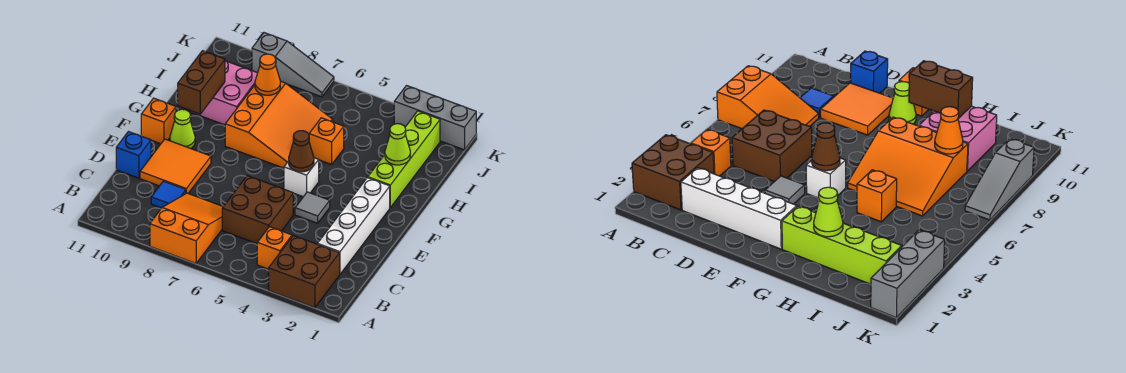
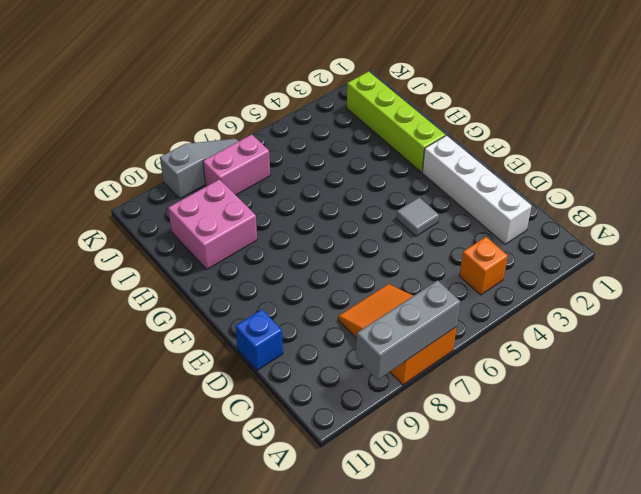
grey 1x3 brick [356,280,460,380] -> grey 1x3 brick moved to [394,86,476,150]
pink 1x2 brick [203,134,270,195] -> none
none -> brown 2x2 brick [269,235,340,308]
none -> brown 2x2 brick [222,176,293,243]
none -> blue 1x1 tile [151,181,186,208]

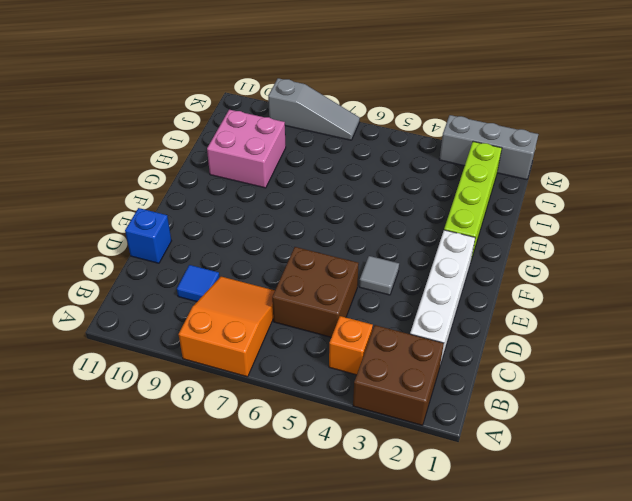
none -> orange 2x2 tile [140,139,211,193]
none -> white 1x1 brick [284,158,319,197]
none -> lime 1x1 cone [170,109,195,149]

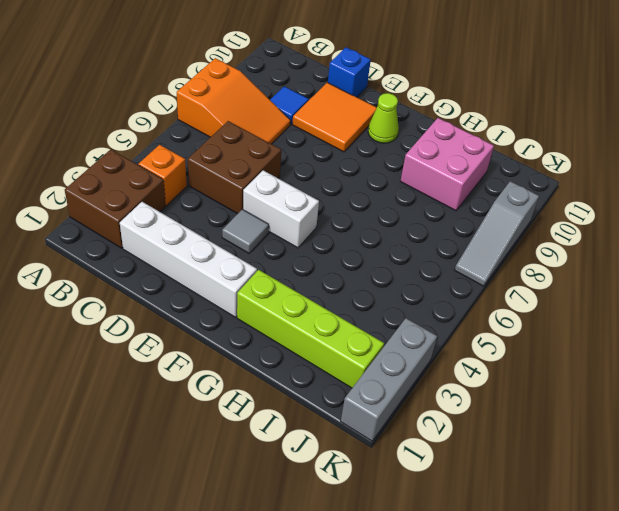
white 1x2 brick [243,170,319,248] -> white 1x1 brick [284,158,319,197]
none -> orange 1x1 brick [141,98,176,144]
none -> orange 3x3 slope [225,81,333,168]
none -> orange 1x1 brick [309,118,344,165]

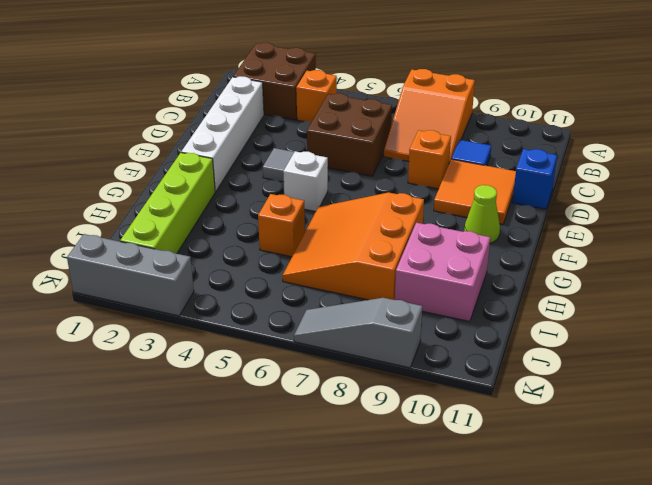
orange 1x1 brick [408,130,451,189] -> orange 1x1 brick moved to [141,98,176,144]
none -> brown 1x1 cone [289,131,314,172]
none -> brown 1x2 brick [178,51,225,114]
none -> lime 1x1 cone [385,124,410,165]

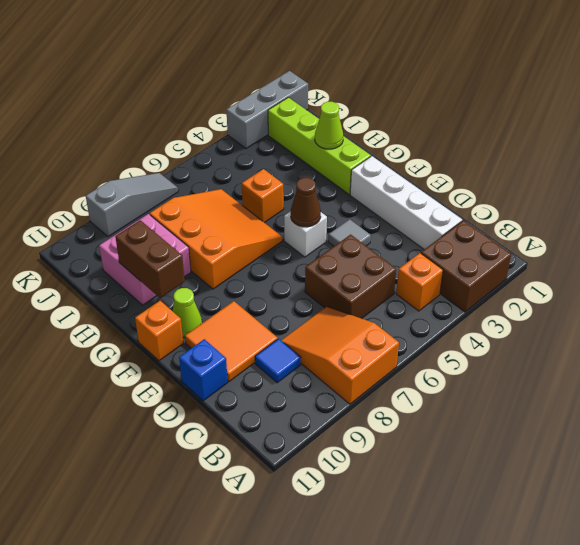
none -> orange 1x1 cone [255,54,280,95]

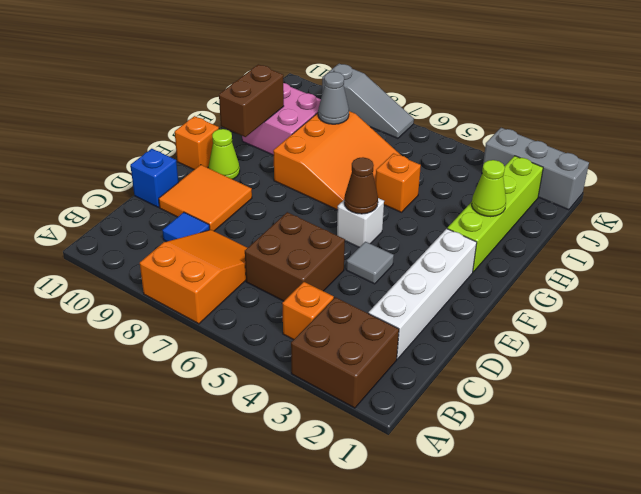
grey 1x1 cone [318,72,349,124] -> orange 1x1 cone [255,54,280,95]

